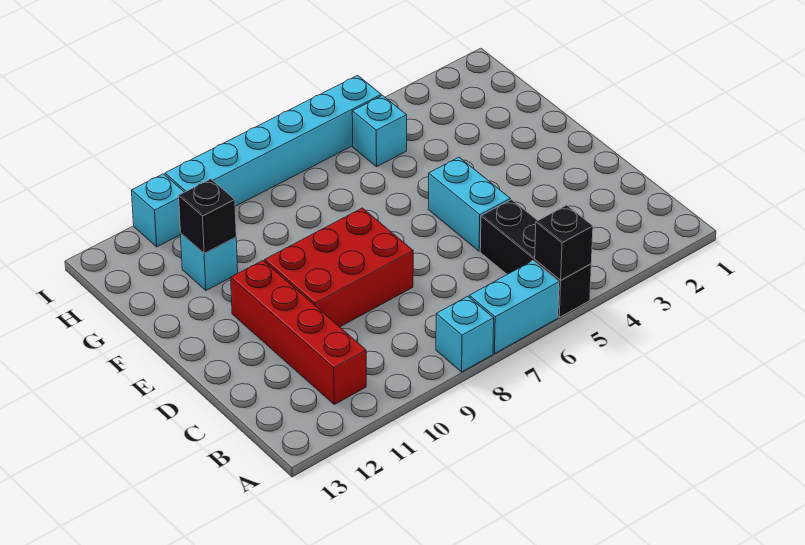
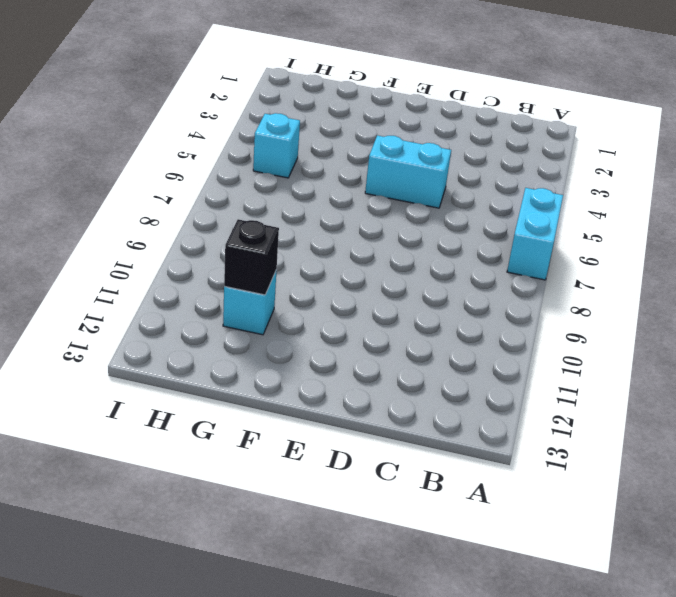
none -> black 1x3 brick [480,200,591,317]
none -> cyan 1x1 brick [436,296,494,372]
none -> red 1x4 brick [231,261,366,404]

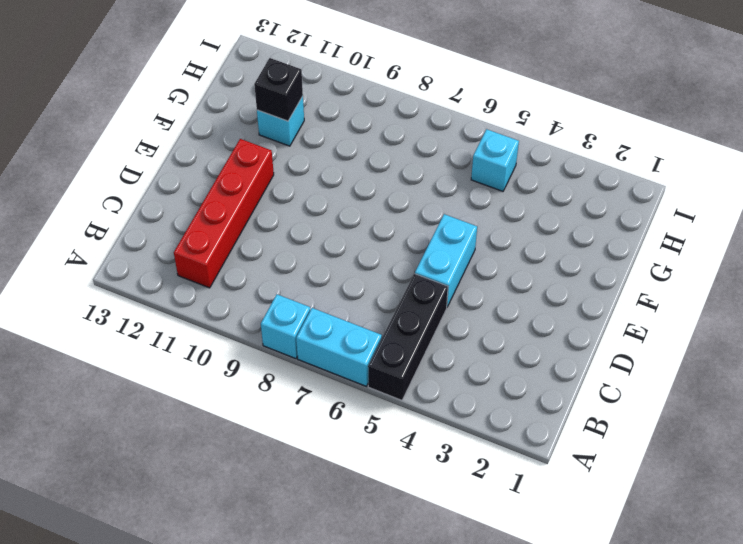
none -> red 2x3 brick [265,208,413,327]
none -> cyan 1x6 brick [165,75,381,206]
none -> cyan 1x1 brick [131,174,184,247]

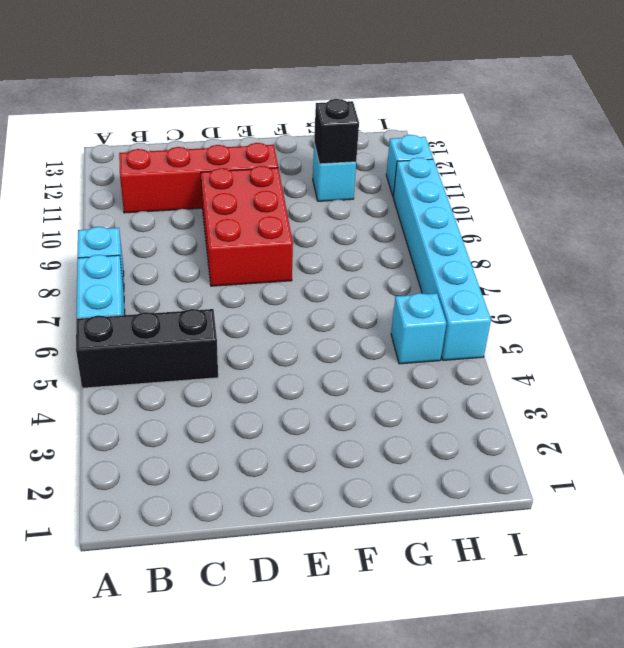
none -> cyan 1x2 brick [428,157,510,251]
none -> black 1x1 brick [535,205,593,280]

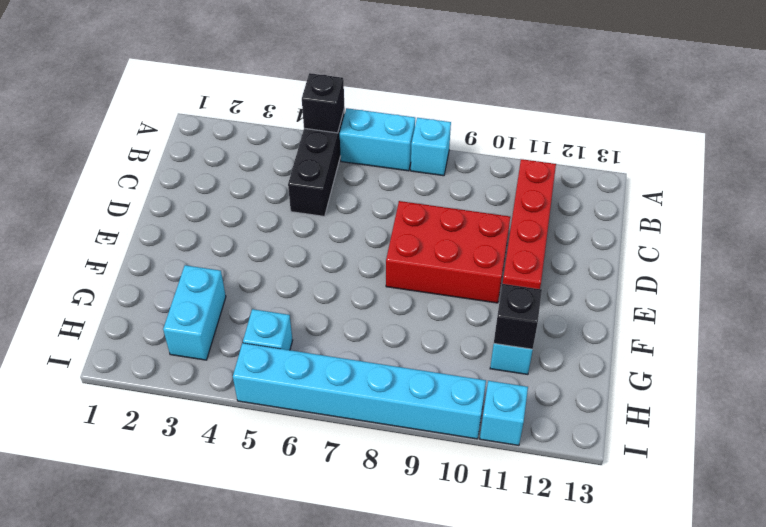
cyan 1x2 brick [163,265,226,360] -> cyan 1x2 brick moved to [428,157,510,251]

